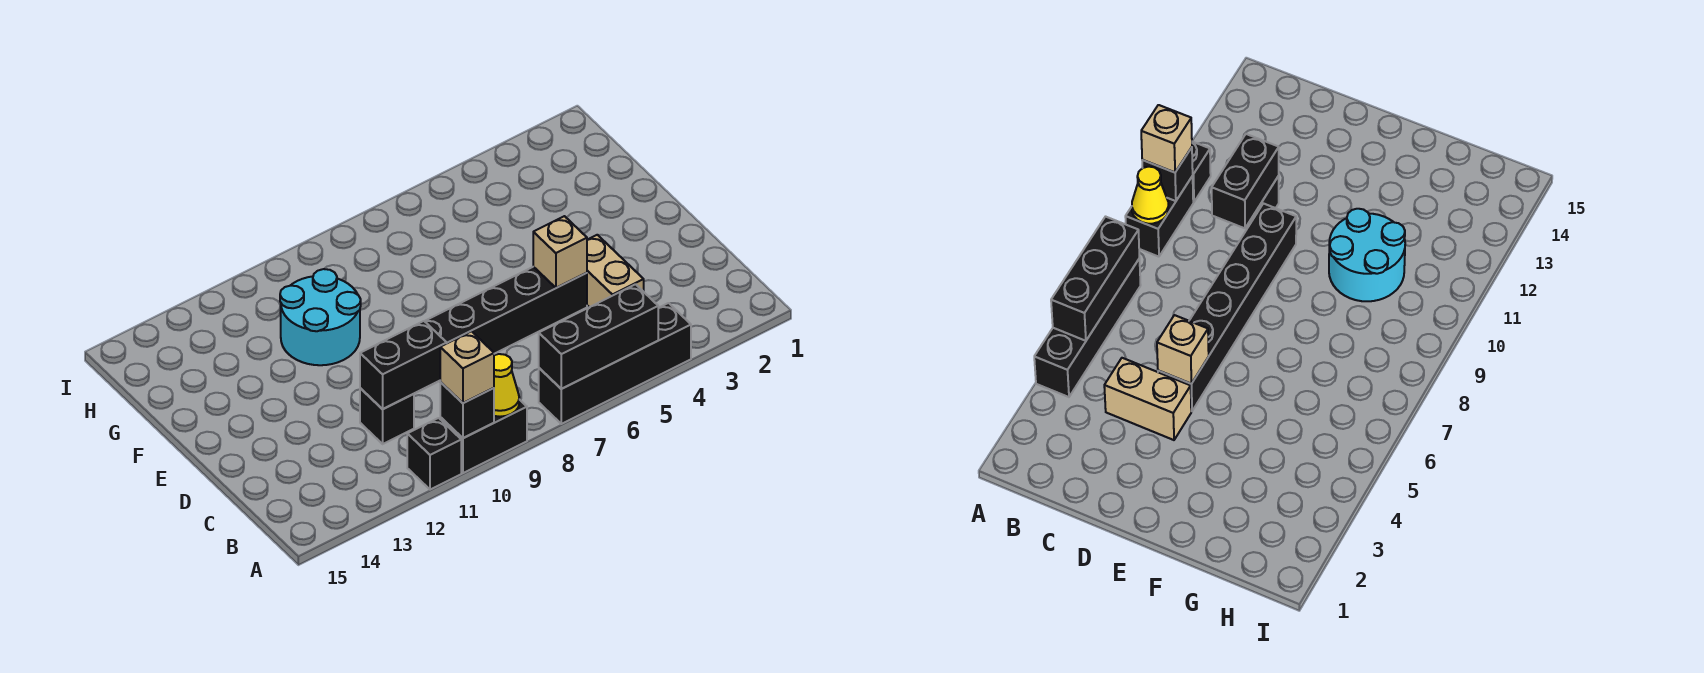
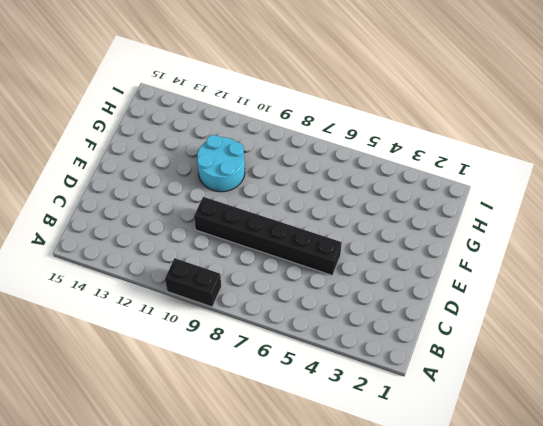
none -> black 1x4 brick [539,303,691,424]
none -> black 1x1 brick [407,418,461,490]
none -> tan 1x2 brick [587,235,644,307]

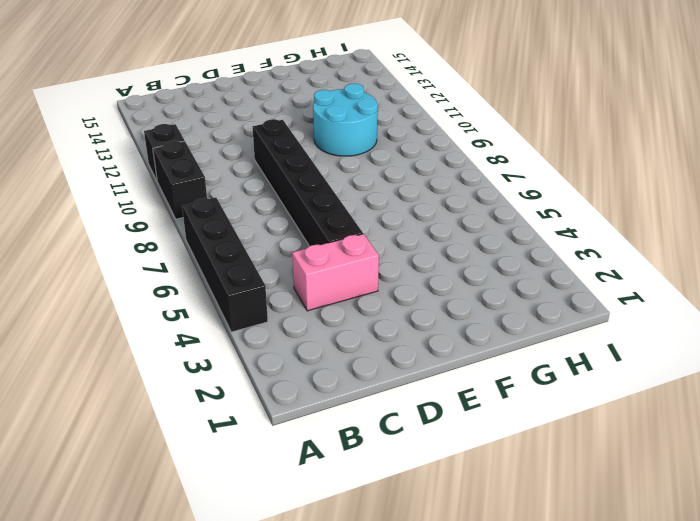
pink 1x2 brick [292,234,379,311] -> tan 1x2 brick [587,235,644,307]
none -> black 1x1 brick [360,388,414,444]
none -> black 1x3 brick [539,284,658,389]
none -> yellow 1x1 cone [494,354,519,417]

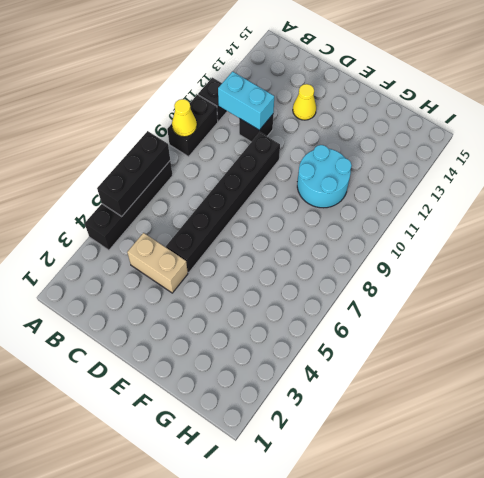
cyan 1x2 brick [218,71,274,130] -> black 1x2 brick [360,321,447,409]
yellow 1x1 cone [293,84,316,120] -> none
none -> black 1x1 brick [440,382,494,438]
none -> tan 1x1 brick [533,216,587,288]
none -> tan 1x1 brick [440,331,494,403]

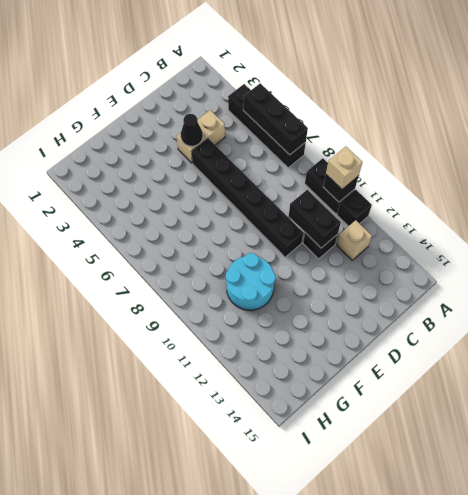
tan 1x1 brick [337,220,372,260] -> tan 1x1 brick moved to [533,216,587,288]
black 1x1 cone [181,114,203,146] -> none
none -> yellow 1x1 cone [494,354,519,417]

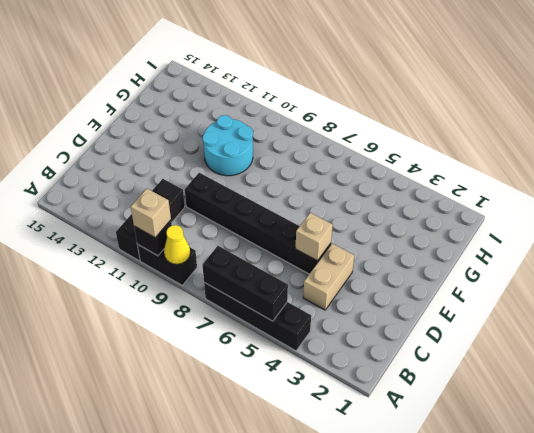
none -> black 1x2 brick [360,321,447,409]

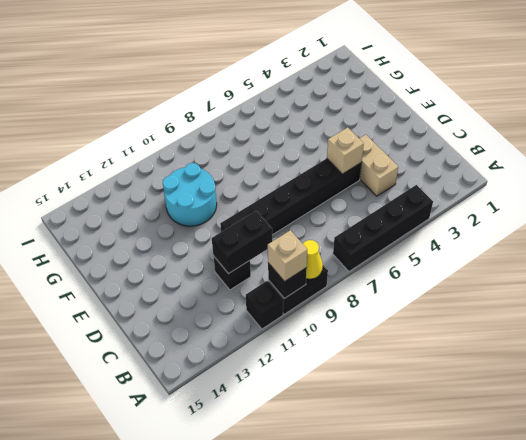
none -> black 1x3 brick [539,284,658,389]

